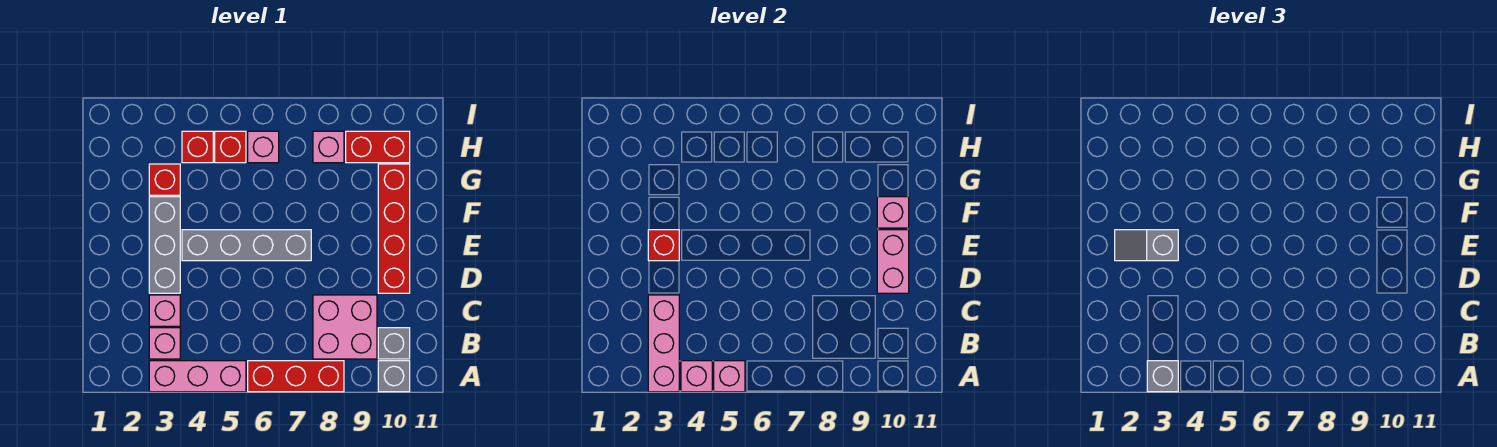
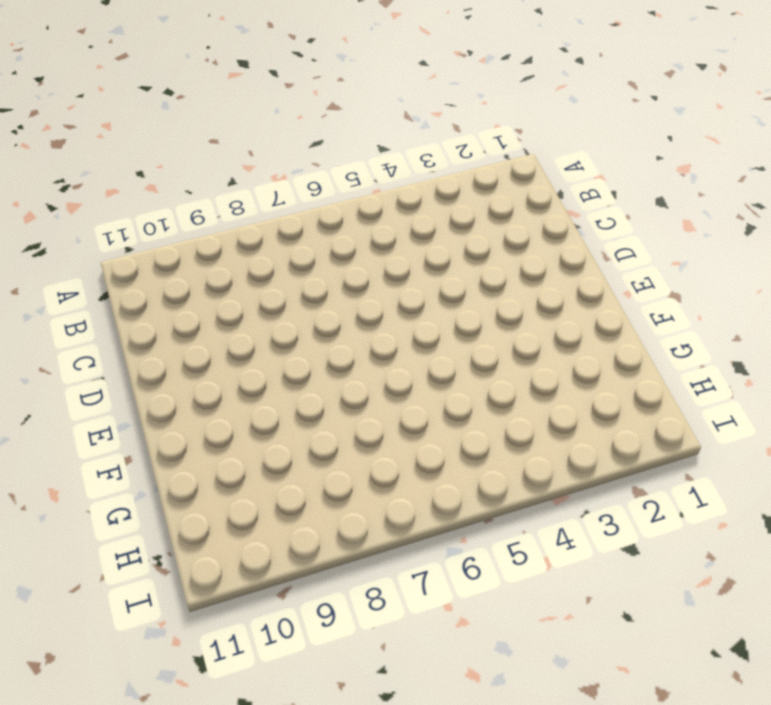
none -> pink 1x3 brick [149,361,246,392]
none -> red 1x3 brick [248,361,344,392]
none -> grey 1x1 brick [378,361,410,392]

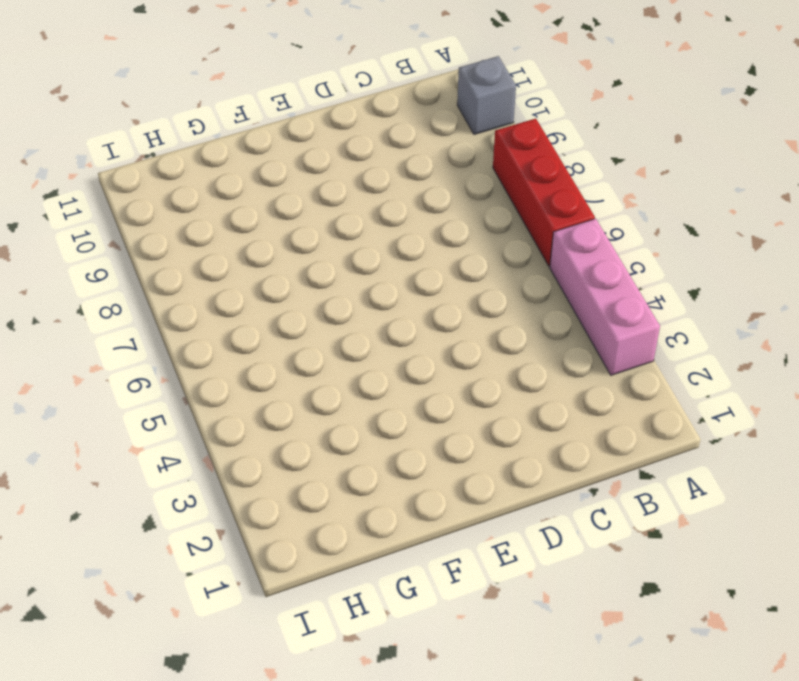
none -> pink 1x1 brick [149,328,180,359]
none -> pink 2x2 brick [313,295,377,359]
none -> grey 1x1 brick [378,328,410,359]

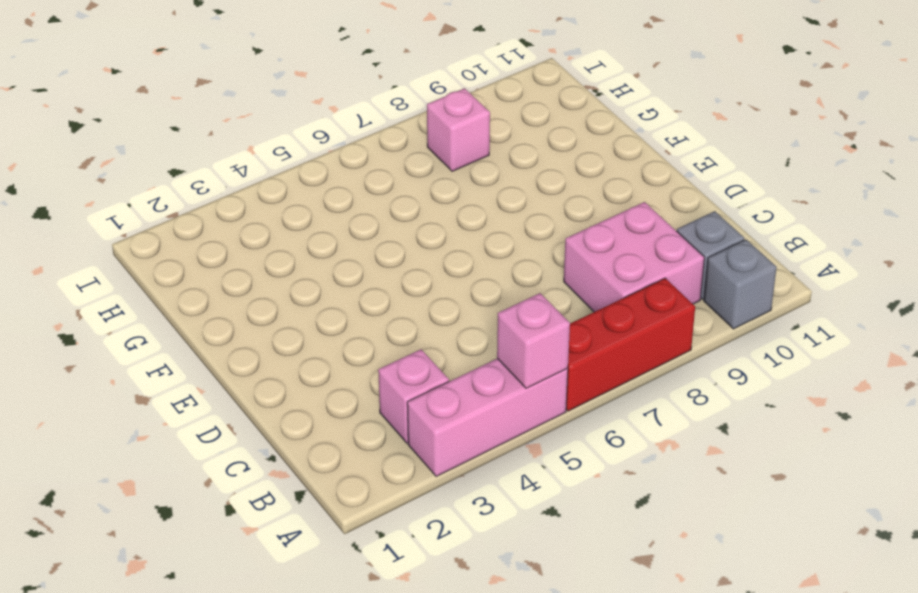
none -> pink 1x1 brick [149,295,180,326]
none -> grey 1x3 brick [149,197,180,293]
none -> red 1x4 brick [378,164,410,293]

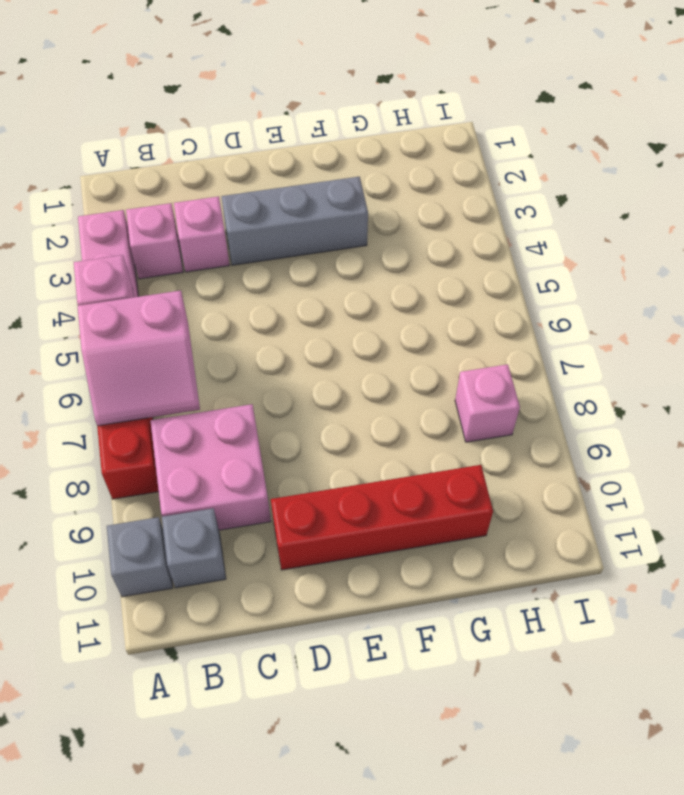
pink 2x2 slope [78,291,200,426] -> none
none -> grey 1x4 brick [182,230,311,261]
none -> red 1x1 brick [149,164,180,195]
none -> red 1x1 brick [182,131,213,163]

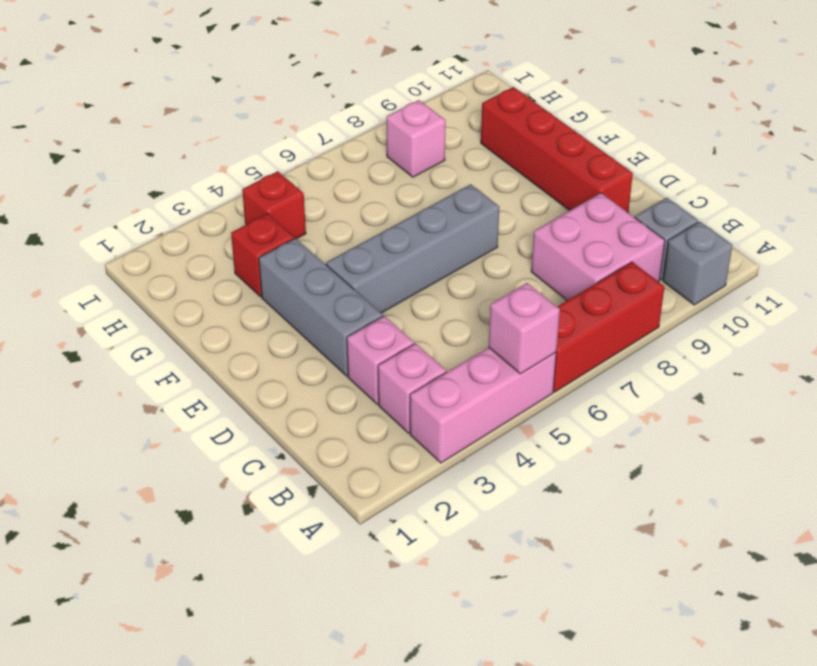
none -> red 1x1 brick [215,131,246,163]
none -> pink 1x1 brick [248,131,279,163]
none -> red 1x2 brick [346,131,410,163]

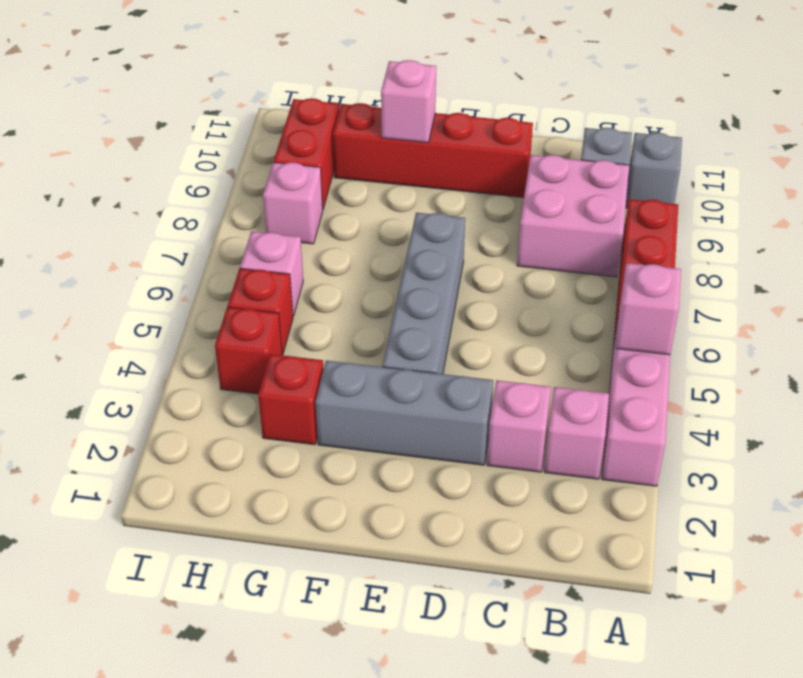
none -> pink 1x3 brick [648,295,679,392]
none -> pink 1x1 brick [681,361,712,392]
none -> pink 1x2 brick [877,230,909,293]

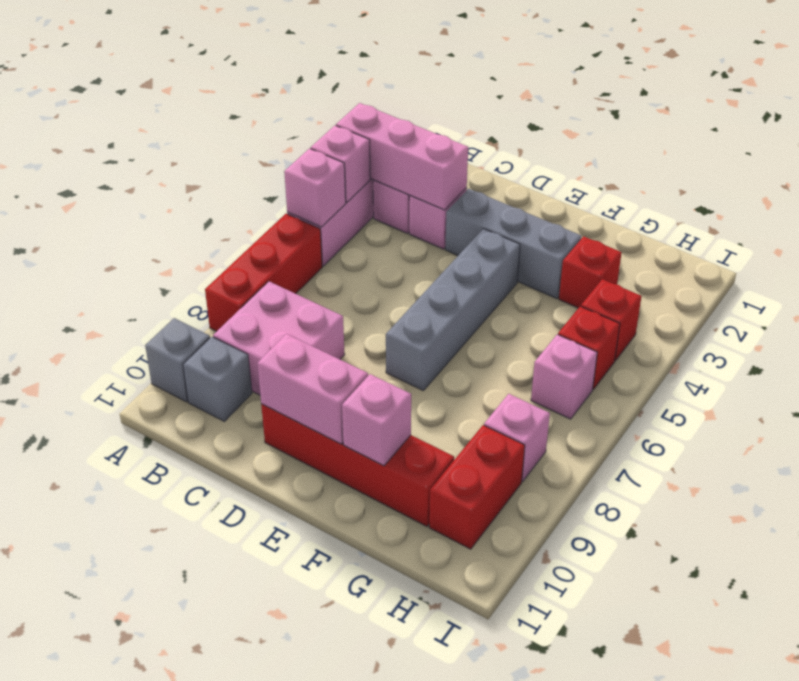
none -> red 1x1 brick [648,230,679,261]
none -> grey 1x1 brick [1147,361,1178,392]
none -> grey 1x2 slope [1115,230,1178,261]

